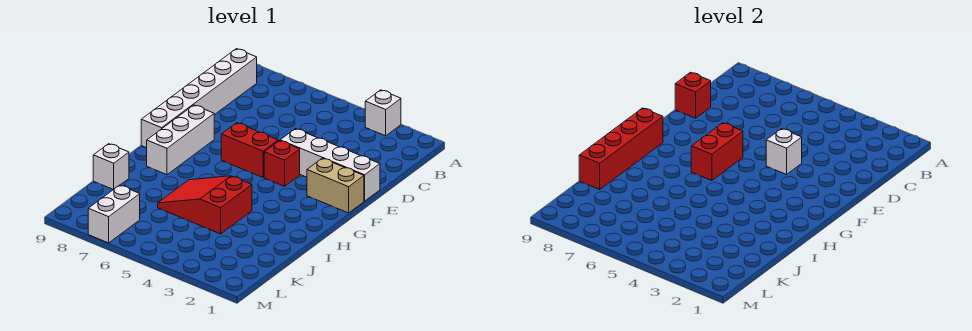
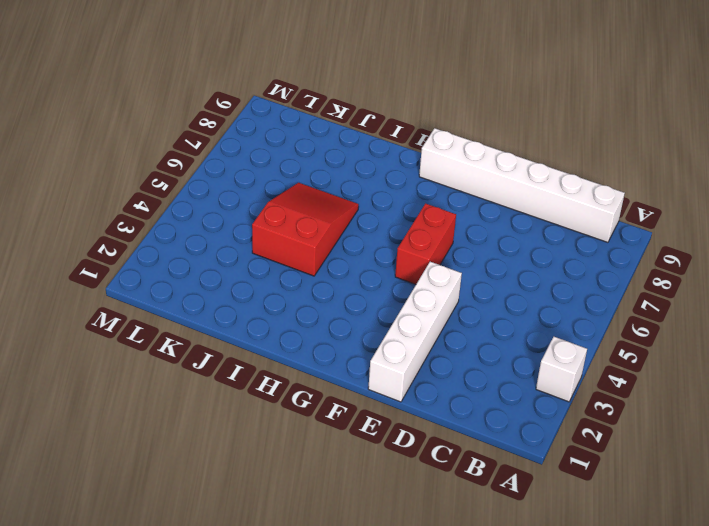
none -> tan 1x2 brick [307,158,364,213]
none -> red 1x1 brick [264,141,300,186]
none -> white 1x3 brick [147,105,214,175]

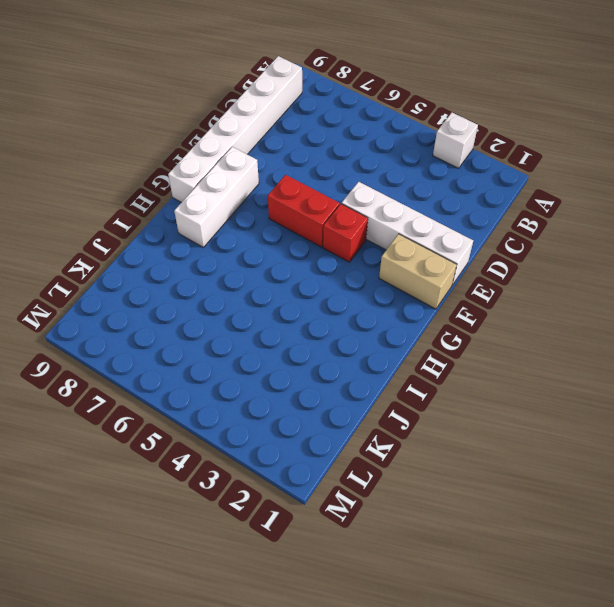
none -> red 2x3 slope [158,176,252,234]
none -> white 1x1 brick [93,144,129,189]
none -> white 1x2 brick [88,185,140,243]

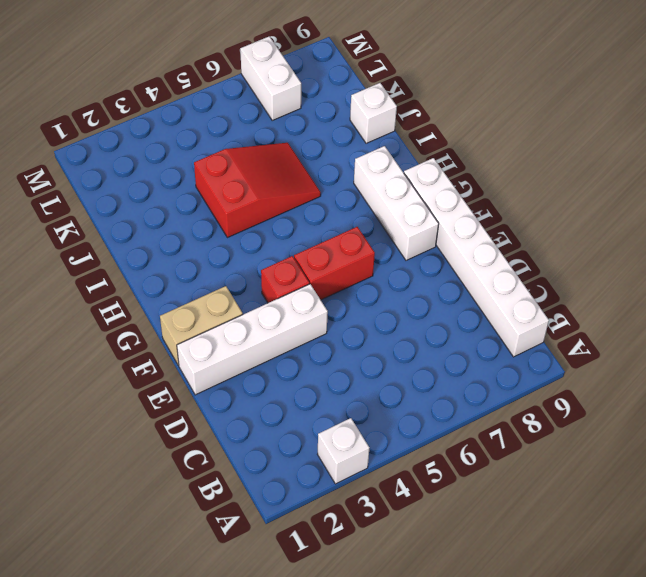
none -> red 1x1 brick [675,72,711,118]
none -> white 1x1 brick [766,129,802,175]
none -> red 1x2 brick [691,123,743,181]

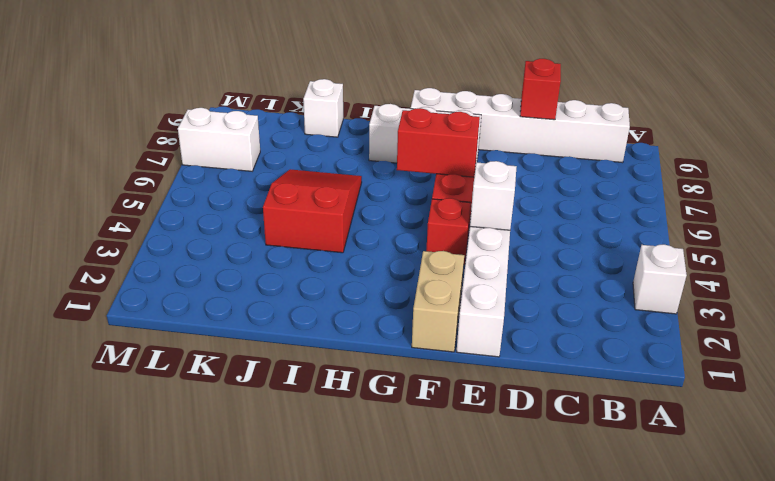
none -> red 1x4 brick [579,108,663,189]

